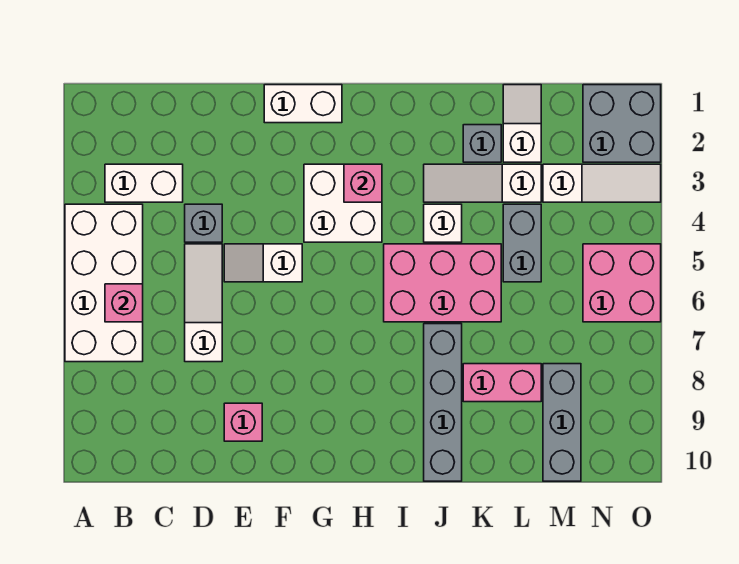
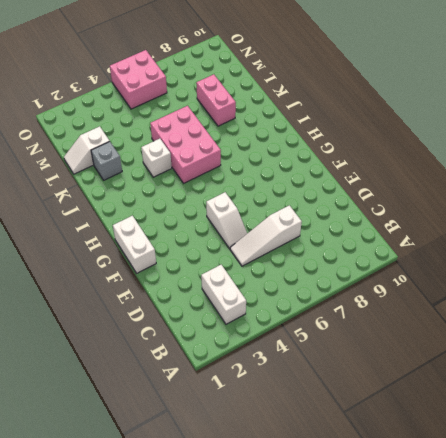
none -> white 2x4 brick [65,204,143,362]
none -> grey 1x1 brick [185,204,222,242]
none -> pink 1x1 brick [224,403,262,441]

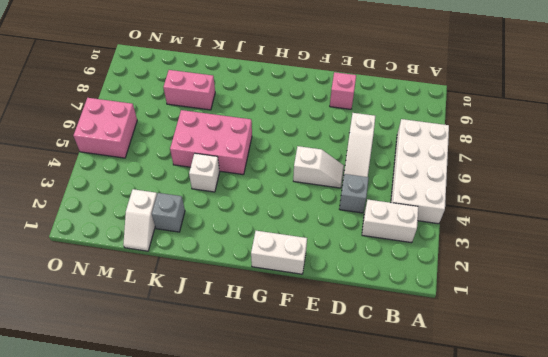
none -> white 2x2 brick [304,164,382,242]
none -> white 1x3 slope [424,164,541,202]
none -> grey 1x4 brick [424,324,462,481]

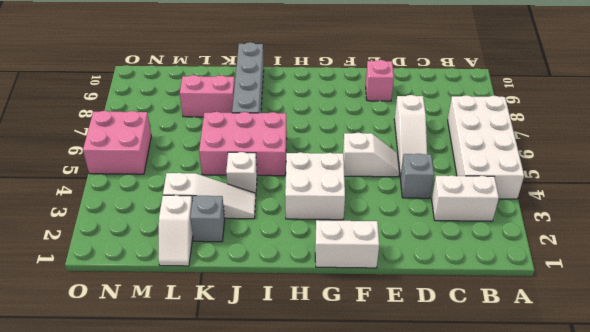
none -> grey 1x2 brick [503,204,541,282]
none -> white 1x3 slope [543,164,661,202]
none -> grey 1x3 brick [543,364,581,481]

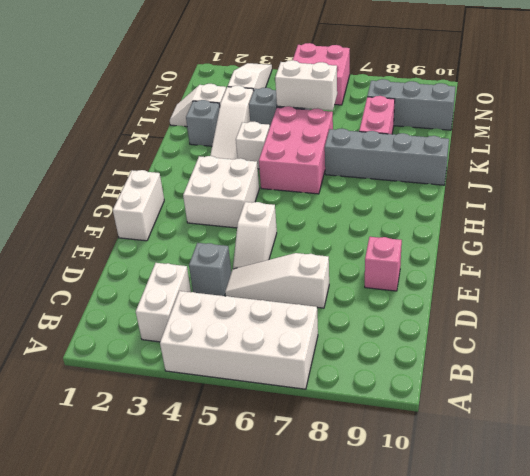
white 1x2 brick [275,60,337,110] -> none
none -> grey 2x2 brick [583,85,661,162]
none -> pink 1x1 brick [105,284,143,322]
none -> pink 1x1 brick [344,164,382,202]

